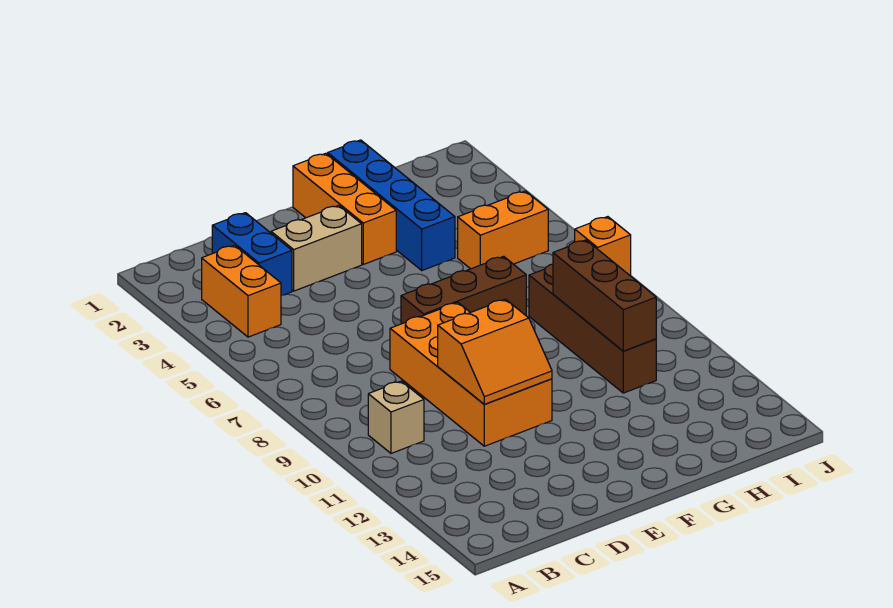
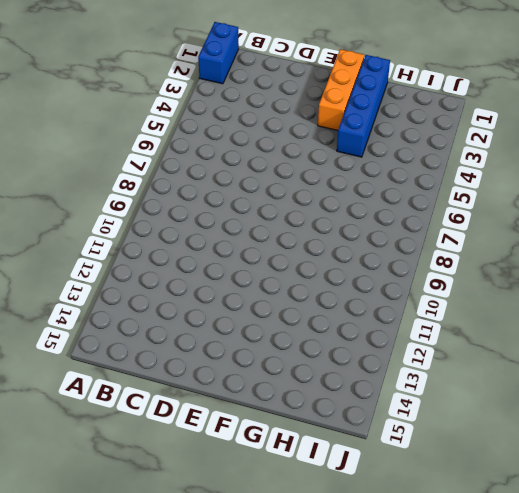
blue 1x2 brick [198,22,239,84] -> blue 1x2 brick moved to [212,213,292,295]
none -> orange 1x2 brick [202,245,281,337]
none -> tan 1x1 brick [368,381,424,453]
none -> tan 1x2 brick [271,205,362,291]

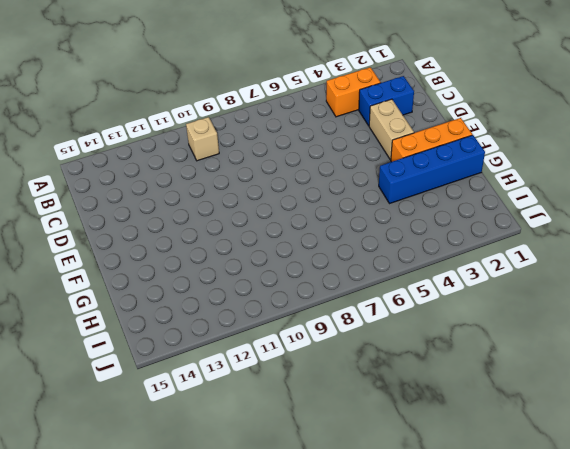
none -> orange 2x4 brick [390,302,552,446]
none -> brown 1x3 brick [401,256,526,324]
none -> orange 1x2 brick [458,191,548,269]

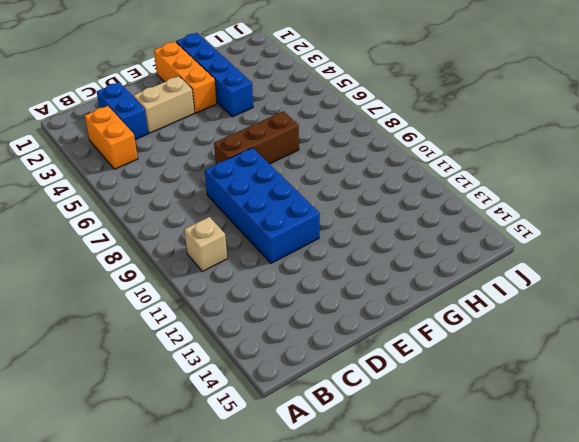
blue 2x4 brick [205,148,320,263] -> orange 2x4 brick [390,302,552,446]
none -> orange 1x2 brick [458,191,548,269]
none -> brown 1x4 brick [529,264,656,393]
none -> orange 1x1 brick [575,217,631,276]

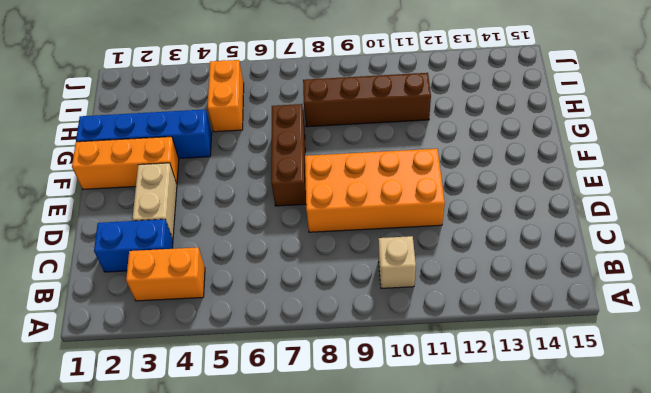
none -> orange 1x1 brick [575,217,631,276]
none -> orange 2x2 slope [438,299,552,404]
none -> brown 1x3 brick [553,240,656,351]

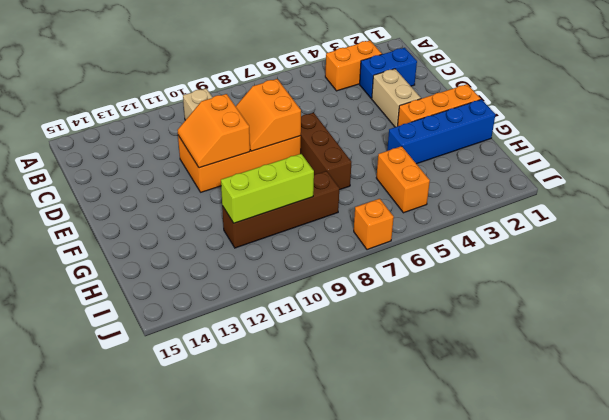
orange 2x2 slope [236,79,301,151] -> none
lime 1x3 brick [221,154,314,223] -> brown 1x3 brick [553,240,656,351]

